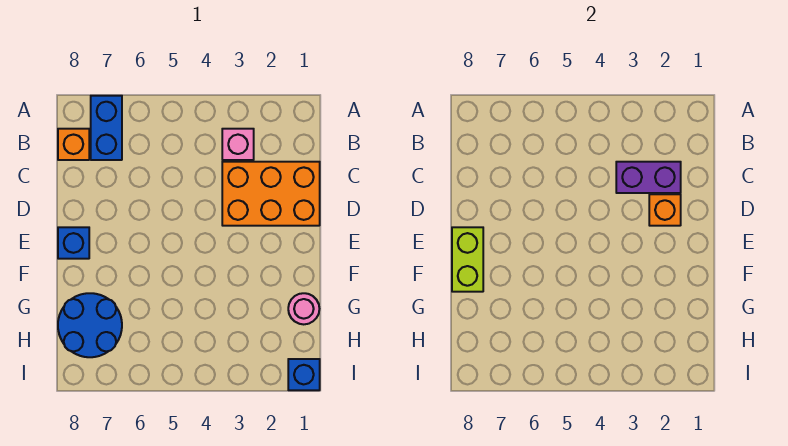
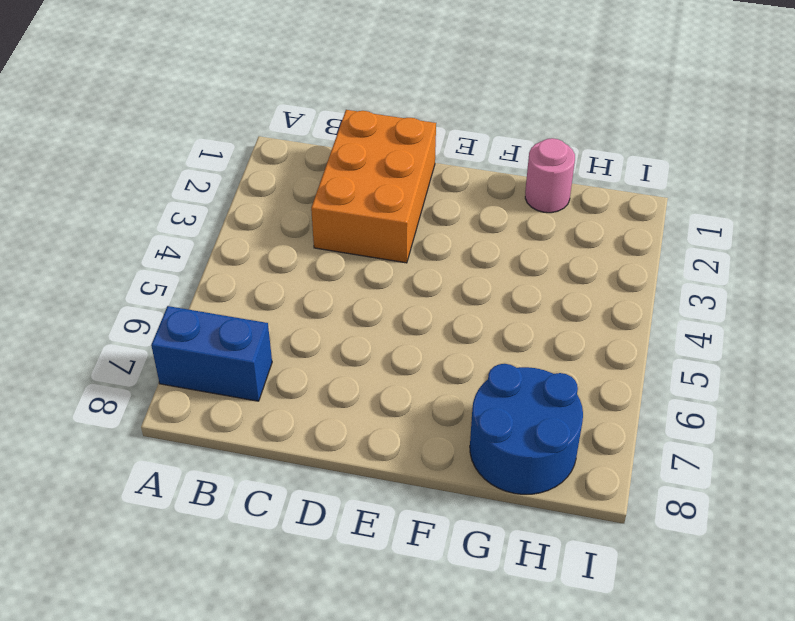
none -> pink 1x1 brick [222,129,254,160]
none -> orange 1x1 brick [58,129,89,160]

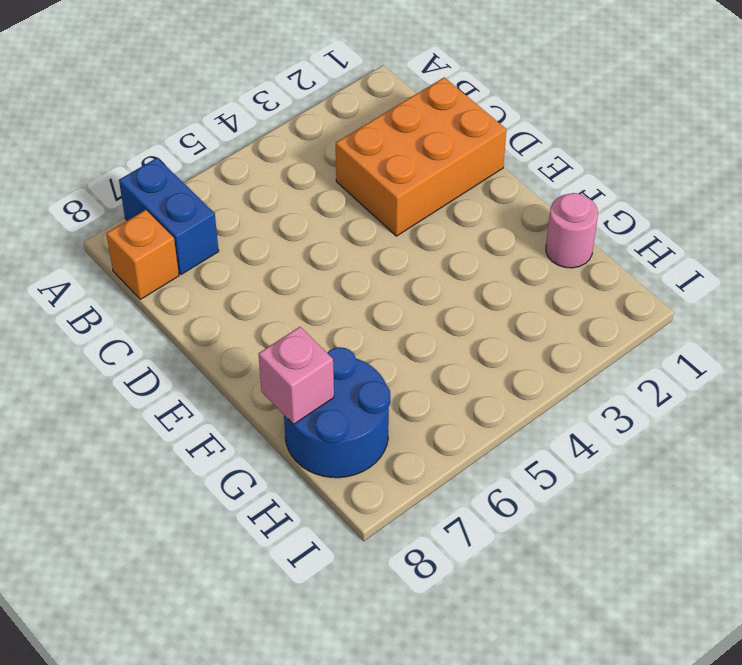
pink 1x1 brick [259,327,334,425] -> pink 1x1 brick moved to [222,129,254,160]
none -> blue 1x1 brick [58,227,89,259]
none -> blue 1x1 brick [288,359,320,390]

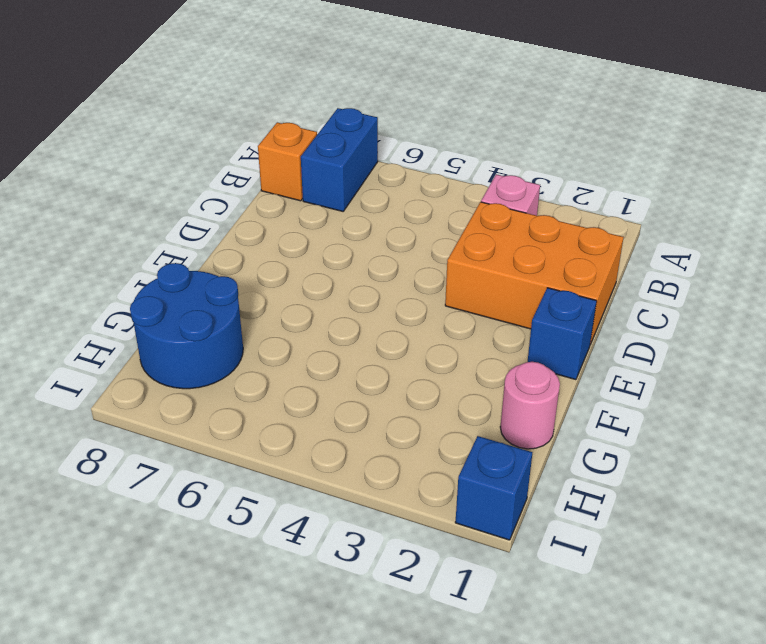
blue 1x1 brick [528,288,597,380] -> blue 1x1 brick moved to [58,227,89,259]
none -> purple 1x2 brick [616,162,681,193]
none -> orange 1x1 brick [649,194,681,226]

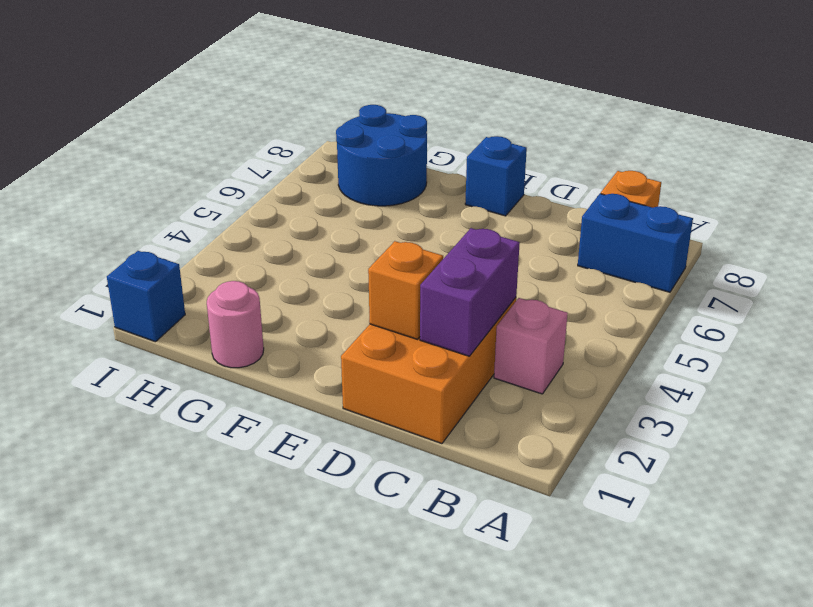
none -> lime 1x2 brick [452,227,483,292]

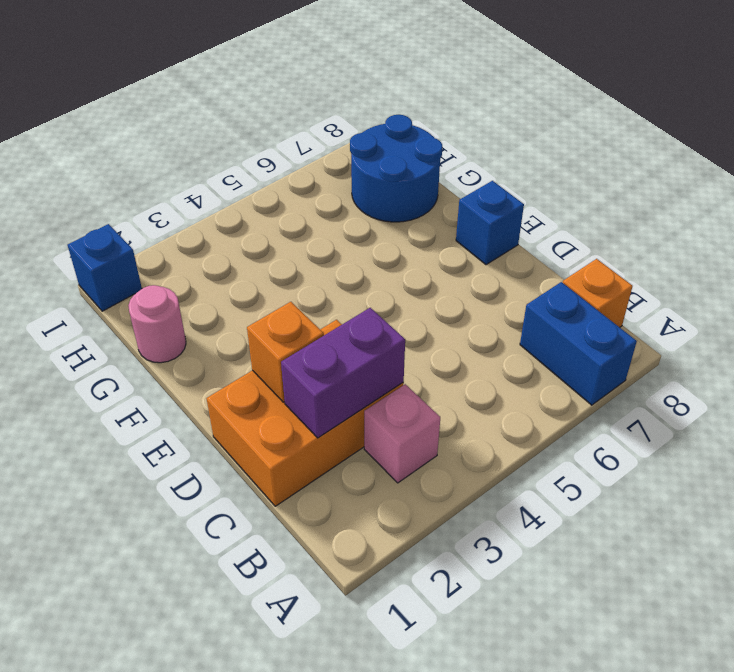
none -> lime 1x2 brick [452,227,483,292]

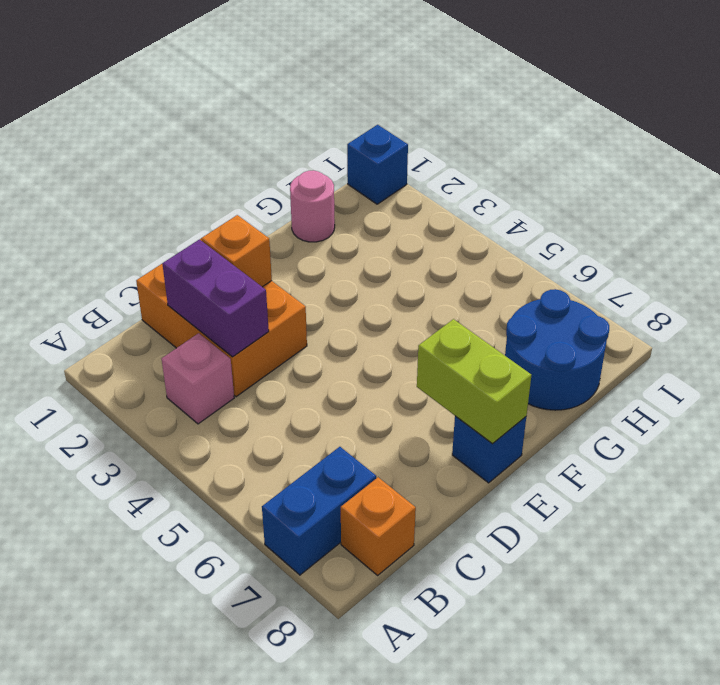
lime 1x2 brick [417,319,531,444] -> lime 1x2 brick turned to [452,227,483,292]

